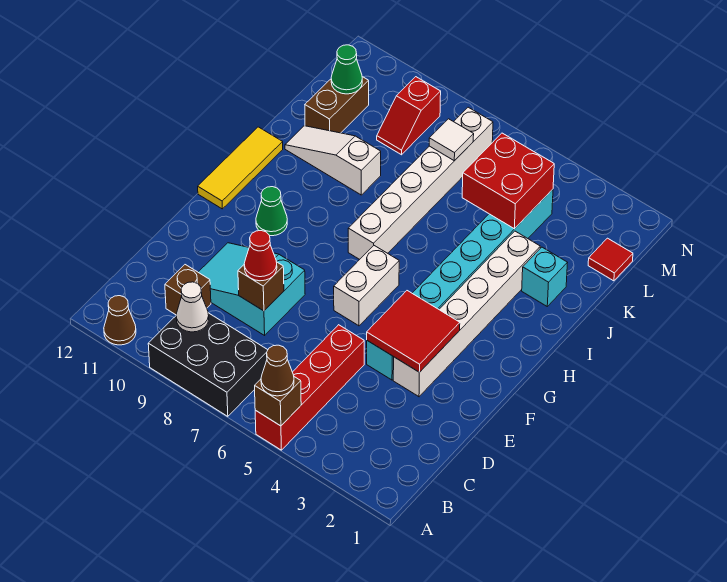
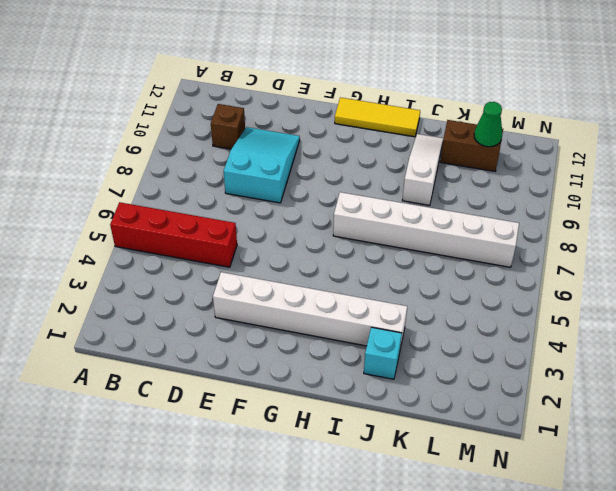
none -> black 2x3 brick [148,313,268,416]
none -> brown 1x1 cone [104,296,136,345]
none -> cyan 1x8 brick [367,189,553,380]

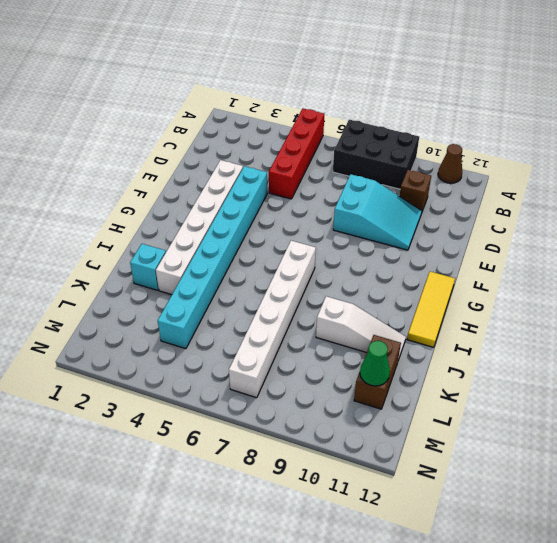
none -> white 1x2 brick [334,246,399,326]
none -> green 1x1 cone [256,187,287,236]
none -> red 1x1 tile [588,238,633,281]

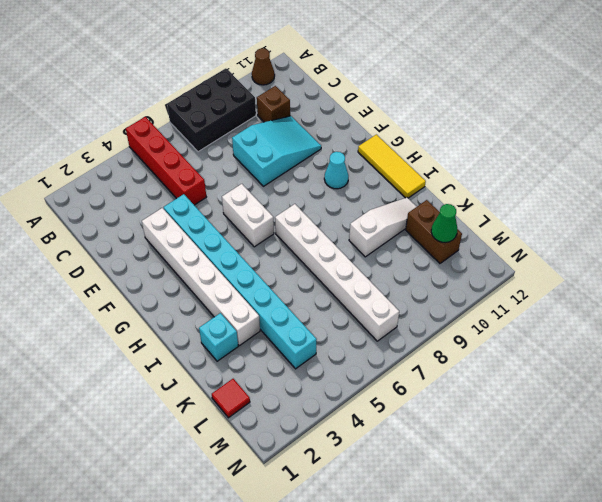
cyan 1x1 cone [324,152,349,189] -> green 1x1 cone [256,187,287,236]
none -> red 1x2 slope [377,77,441,155]
none -> brown 1x1 brick [255,377,301,426]
none -> white 1x1 cone [176,282,209,332]

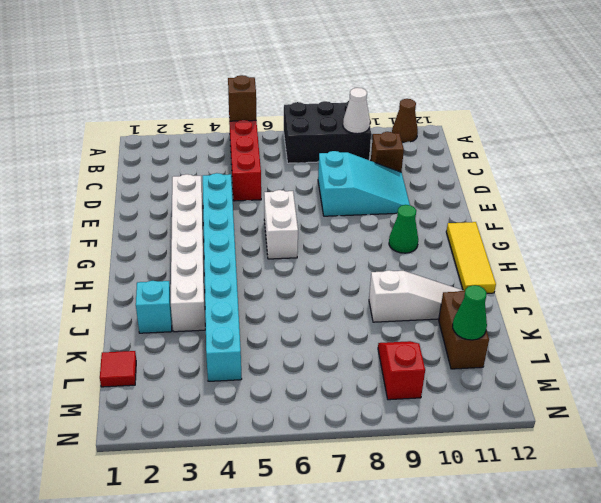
none -> white 1x6 brick [348,107,493,259]
none -> brown 1x1 brick [238,262,284,311]
none -> red 2x2 tile [367,291,460,372]

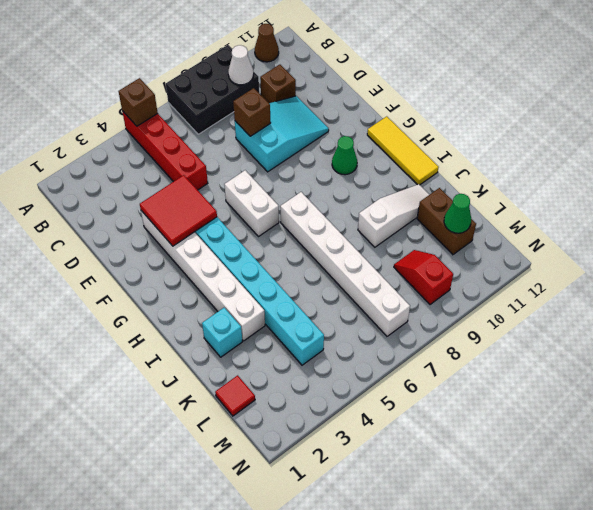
none -> red 2x2 brick [462,133,554,229]
none -> white 1x1 tile [429,119,474,161]
none -> brown 1x1 cone [261,345,294,396]

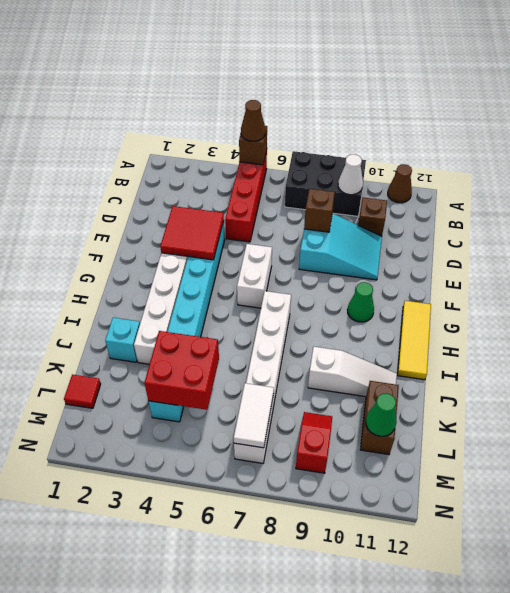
white 1x2 tile [234,383,274,448] -> white 1x1 tile [429,119,474,161]
none -> red 1x1 cone [244,231,277,281]

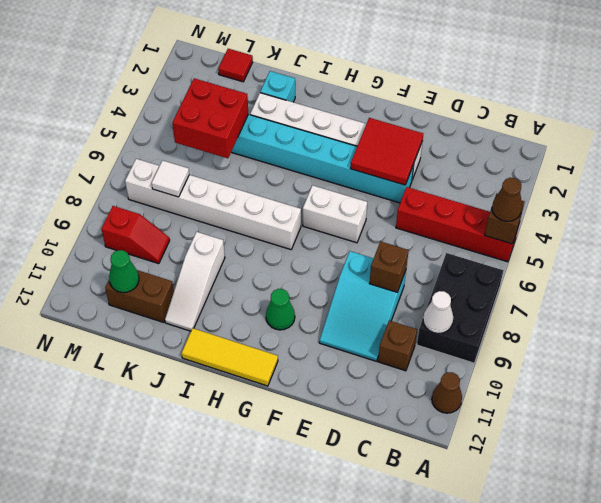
none -> red 1x1 cone [244,231,277,281]

